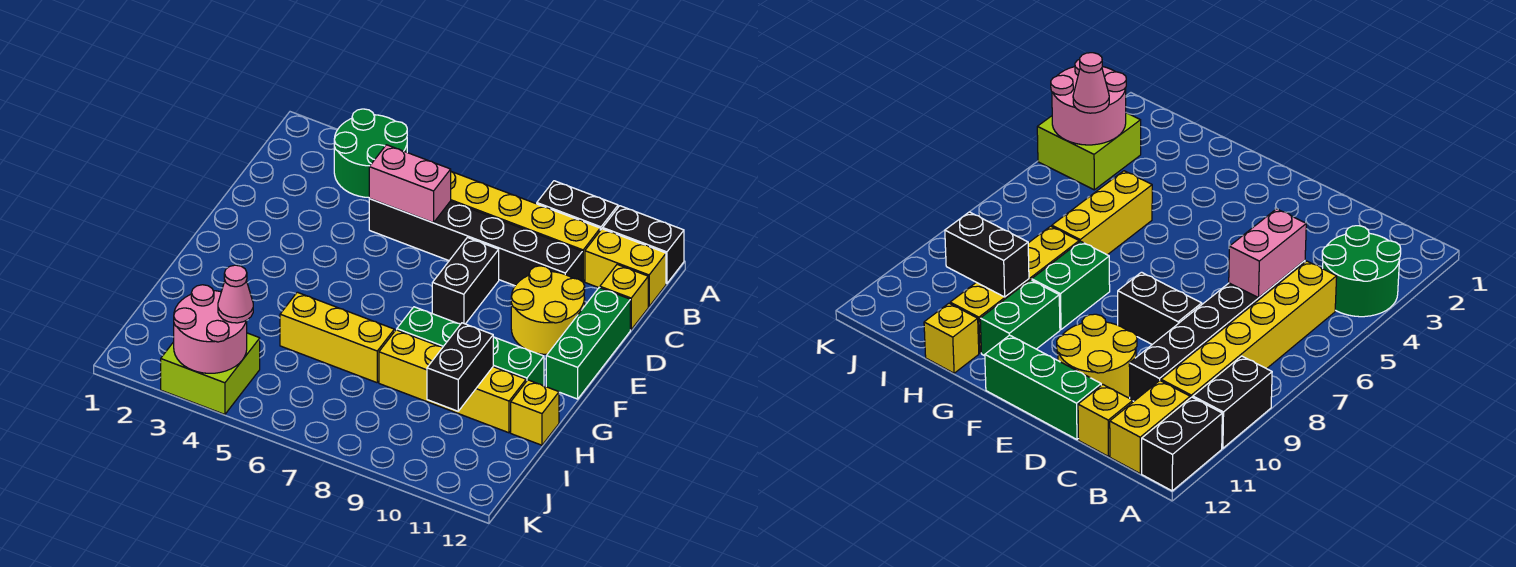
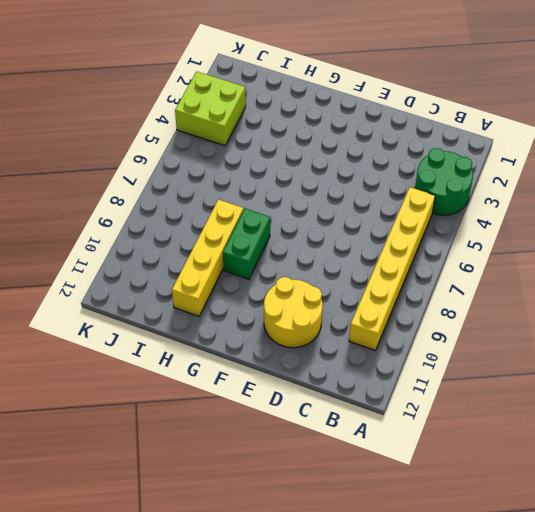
none -> black 1x2 brick [537,181,618,230]
none -> black 1x2 brick [603,206,684,284]
none -> yellow 1x2 brick [585,229,666,307]

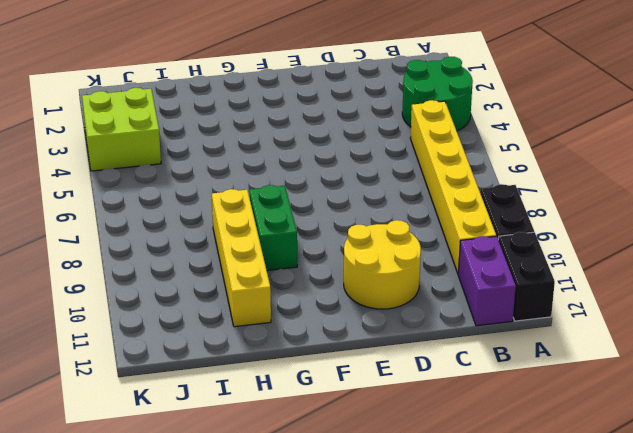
purple 1x2 brick [458,236,516,326] -> yellow 1x2 brick [585,229,666,307]
none -> black 1x6 brick [369,199,582,286]
none -> yellow 1x1 brick [600,265,648,330]
none -> black 1x2 brick [432,238,499,324]

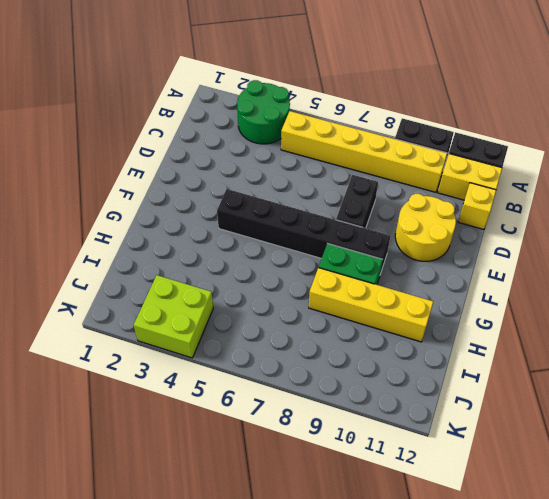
black 1x6 brick [217,189,390,274] -> black 1x6 brick moved to [369,199,582,286]
none -> green 1x3 brick [546,288,630,399]
none -> green 1x2 brick [493,337,544,386]
none -> yellow 1x3 brick [280,292,394,383]

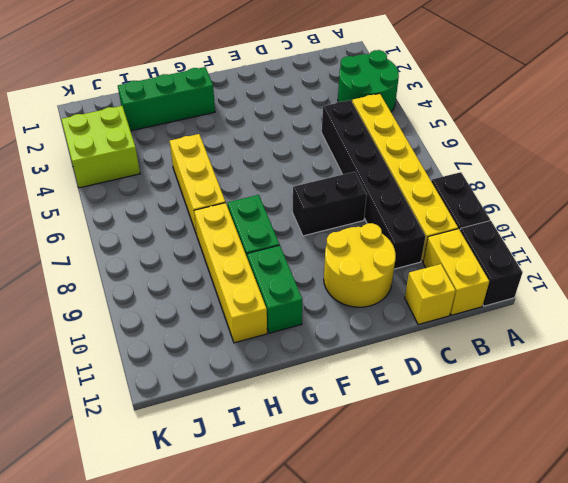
green 1x3 brick [118,67,215,131] -> green 1x3 brick moved to [546,288,630,399]
none -> yellow 1x1 brick [511,380,559,445]
none -> pink 1x2 brick [369,145,451,223]
none -> black 1x2 brick [427,323,493,411]

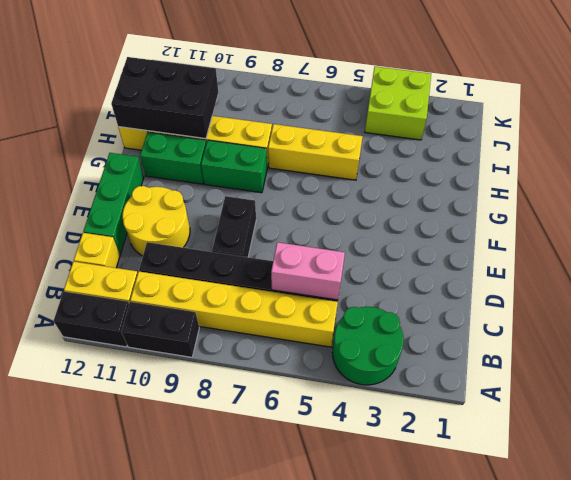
black 2x3 brick [111,57,218,139] -> black 1x2 brick [427,323,493,411]
none -> pink 2x2 round brick [174,285,247,373]
none -> pink 1x1 cone [218,265,253,323]

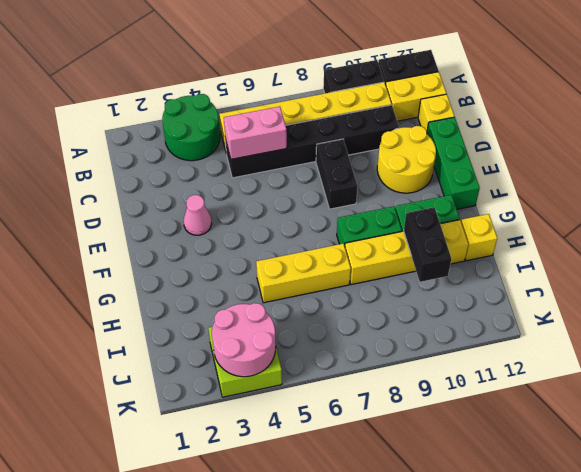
pink 1x1 cone [184,195,212,235] -> pink 1x1 cone moved to [218,265,253,323]

